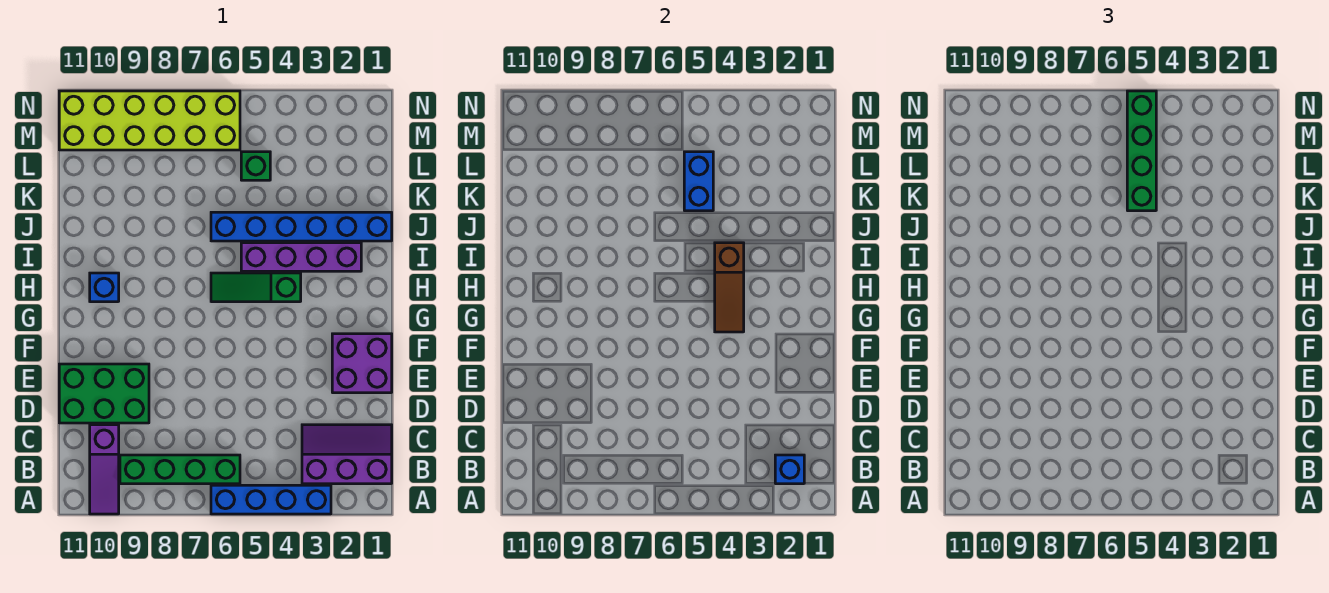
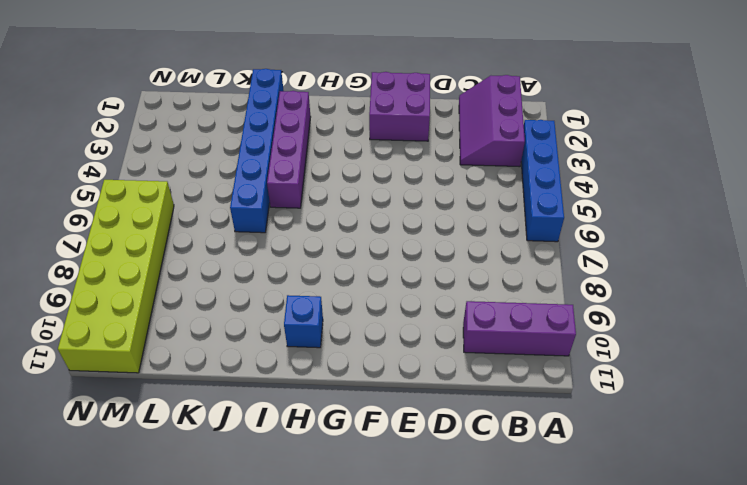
purple 1x3 brick [463,301,576,356] -> purple 1x3 slope [90,425,119,514]
none -> green 1x4 brick [120,455,240,484]
none -> green 2x3 brick [59,364,149,423]
none -> green 1x3 slope [211,273,301,302]

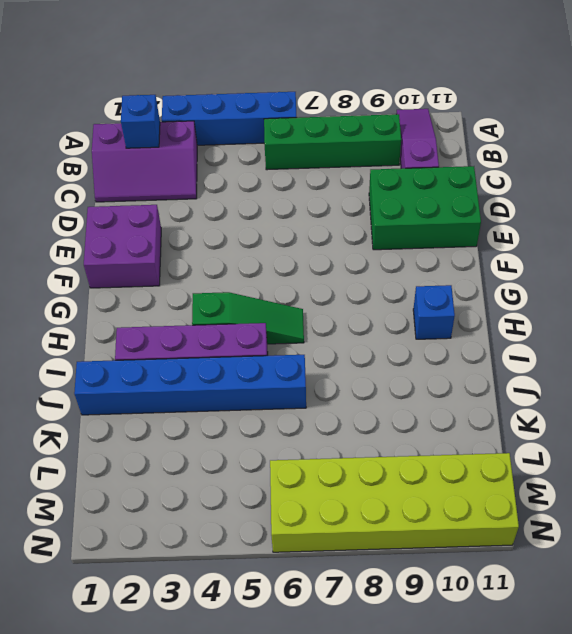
none -> green 1x1 brick [241,152,270,180]
none -> brown 1x3 slope [715,243,744,332]
none -> blue 1x2 brick [684,152,713,211]

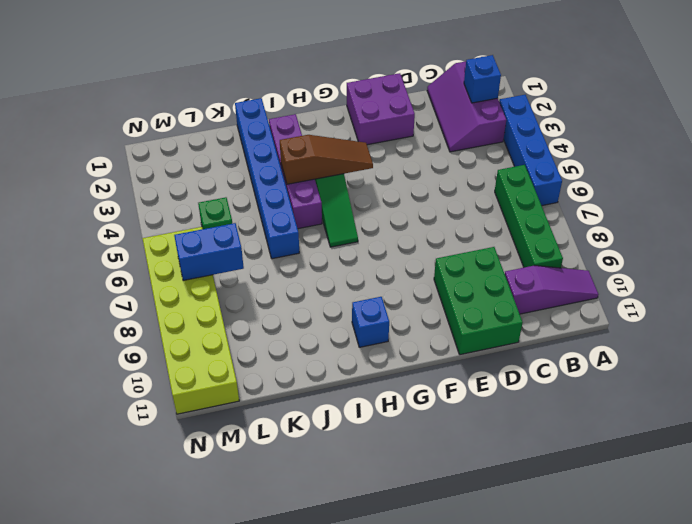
blue 1x2 brick [174,223,244,281] -> blue 1x2 brick moved to [684,152,713,211]
none -> green 1x4 brick [1127,91,1156,211]

